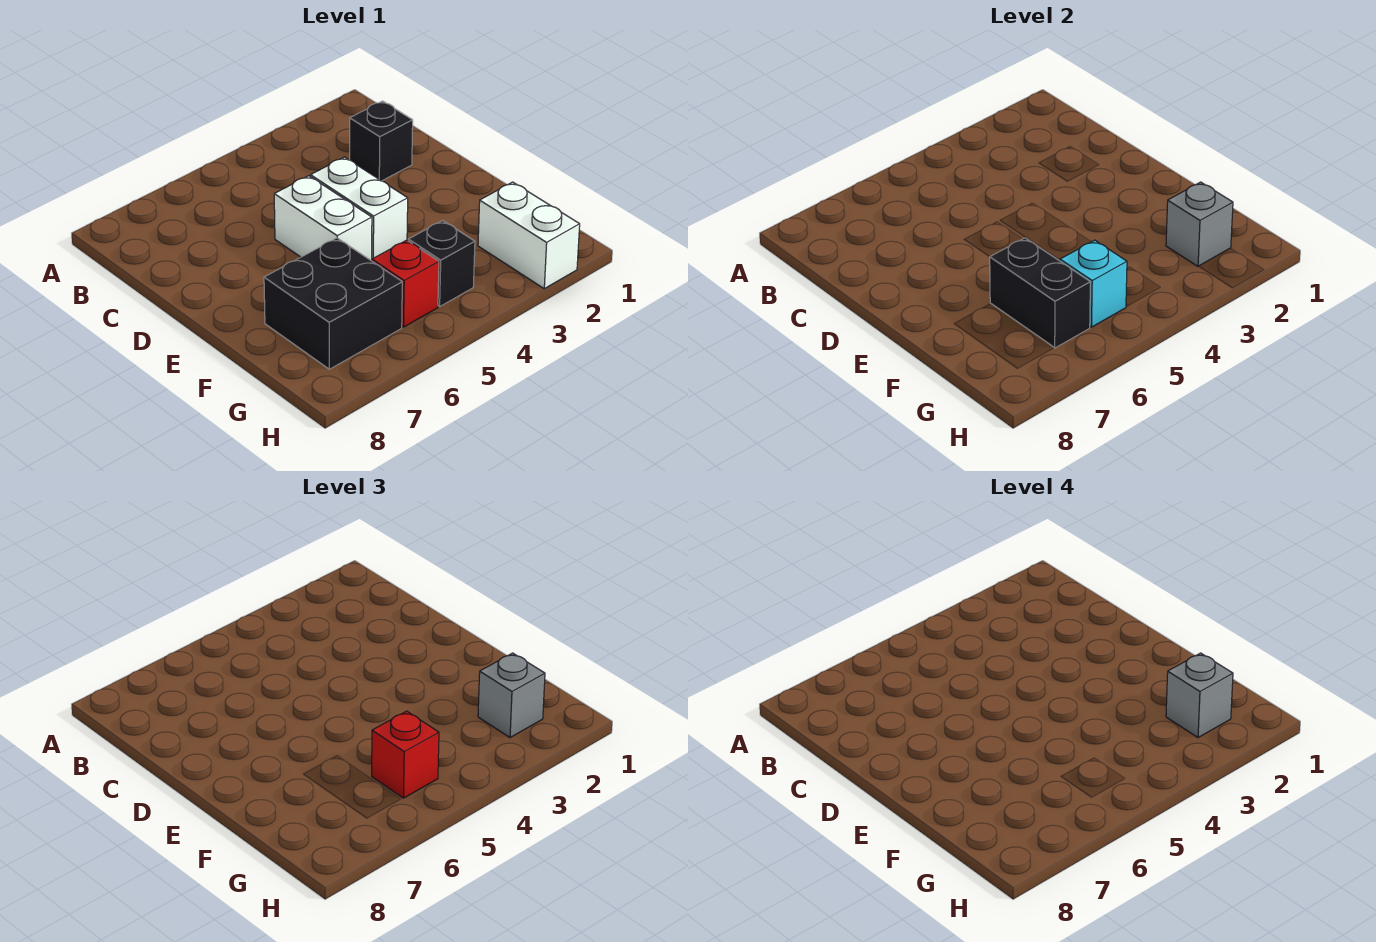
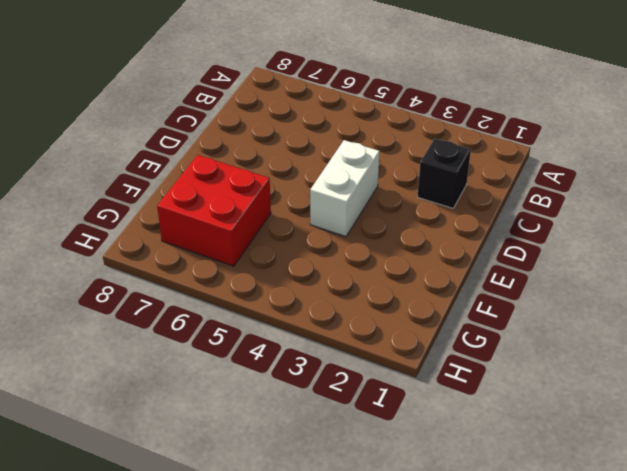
red 2x2 brick [157,155,271,266] -> black 2x2 brick [264,238,402,369]
none -> white 1x2 brick [274,176,372,261]
none -> white 1x2 brick [478,182,580,289]
none -> black 1x1 brick [408,221,475,306]

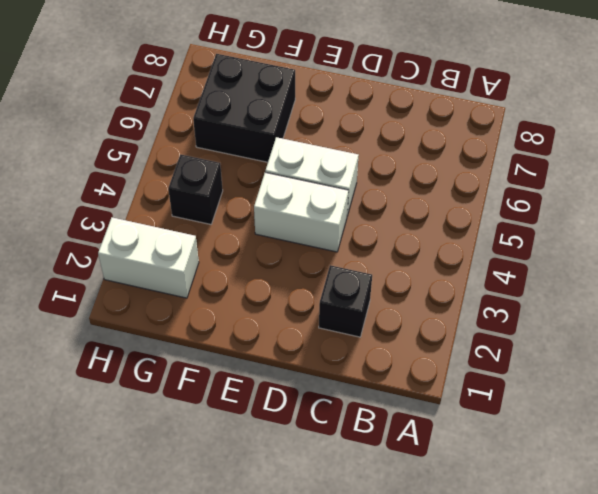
none -> red 1x1 brick [372,240,439,327]
none -> black 1x2 brick [990,238,1090,348]
none -> grey 1x1 brick [1166,182,1233,267]

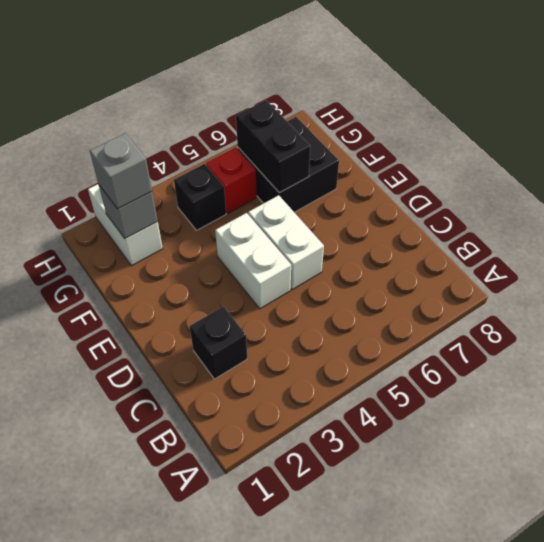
none -> cyan 1x1 brick [1060,240,1127,327]
none -> red 1x1 brick [372,711,439,798]
none -> grey 1x1 brick [1166,653,1233,738]

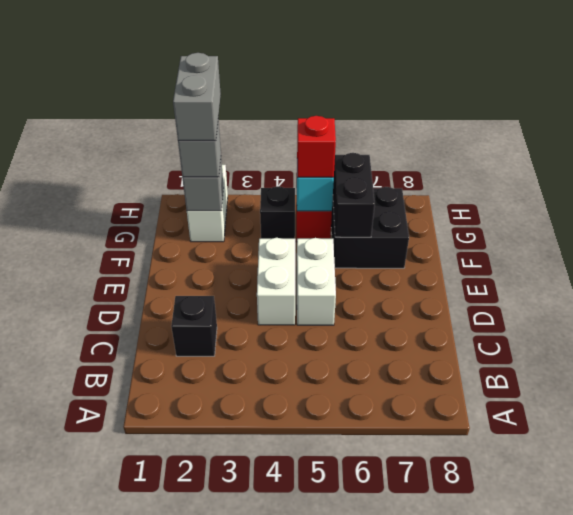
grey 1x2 brick [173,53,221,141] -> grey 1x1 brick [1166,653,1233,738]

